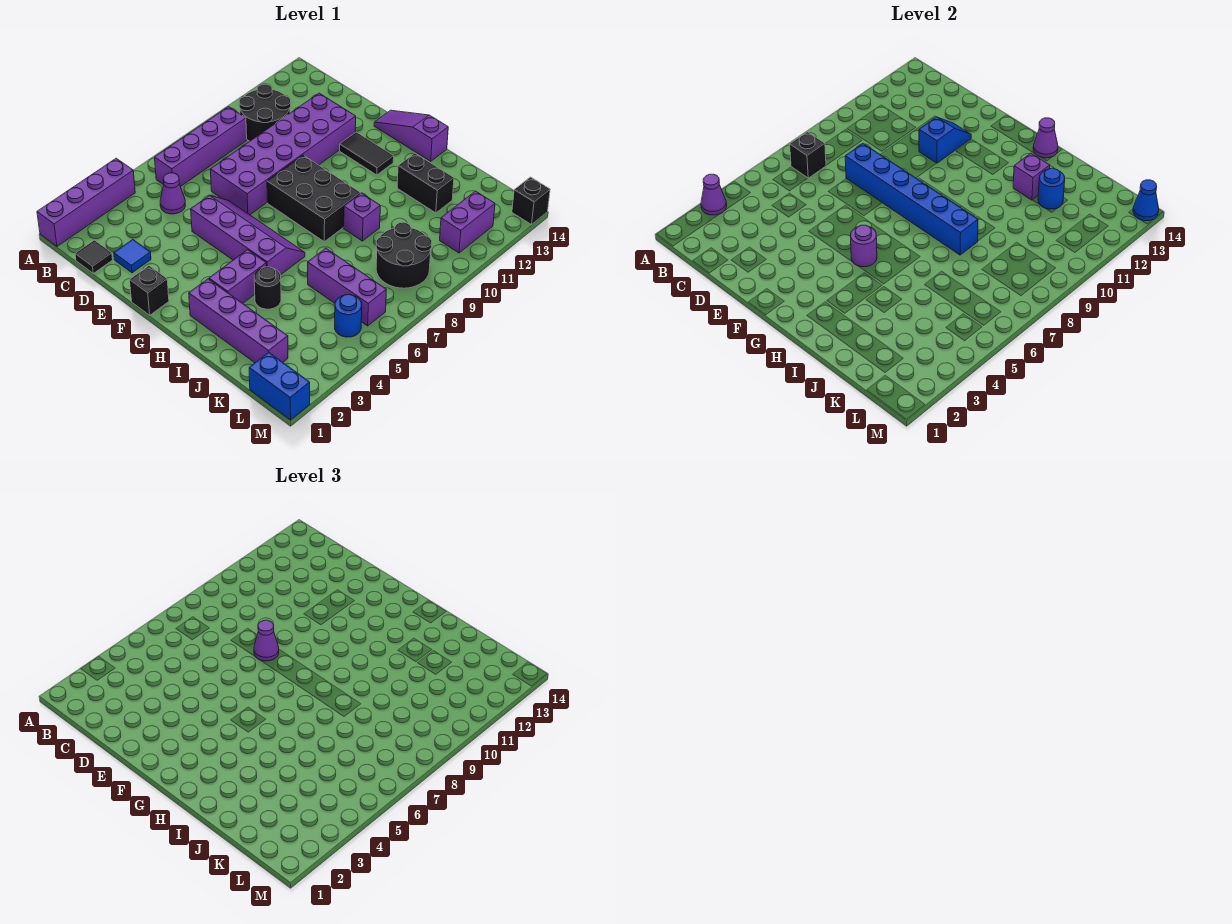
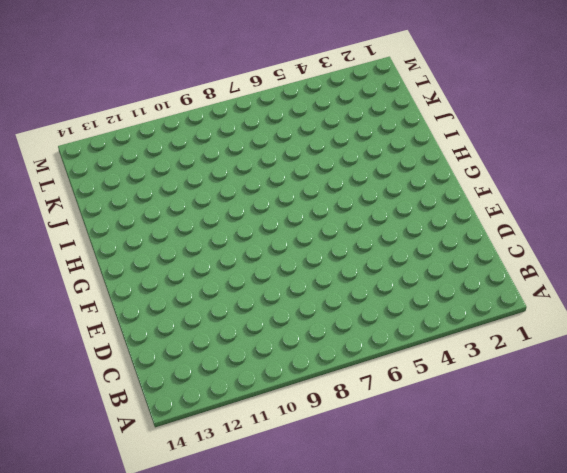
none -> purple 1x4 brick [37,158,135,246]
none -> purple 1x4 brick [155,107,247,186]
none -> black 2x2 round brick [239,84,291,141]
none -> black 1x1 tile [75,240,113,273]

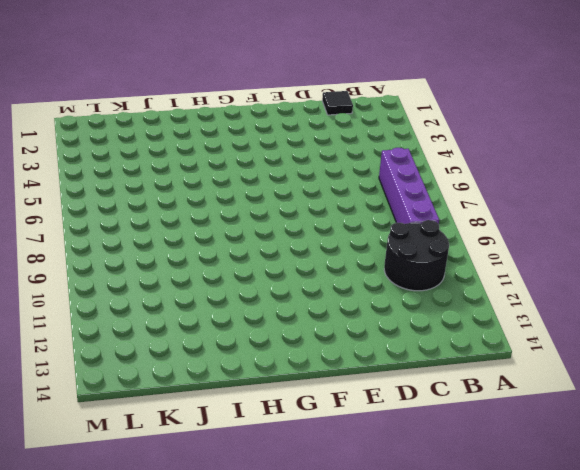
none -> purple 1x4 brick [37,158,135,246]
none -> purple 1x1 cone [160,173,185,214]
none -> blue 1x1 tile [114,240,151,273]
none -> purple 2x6 brick [210,93,356,215]

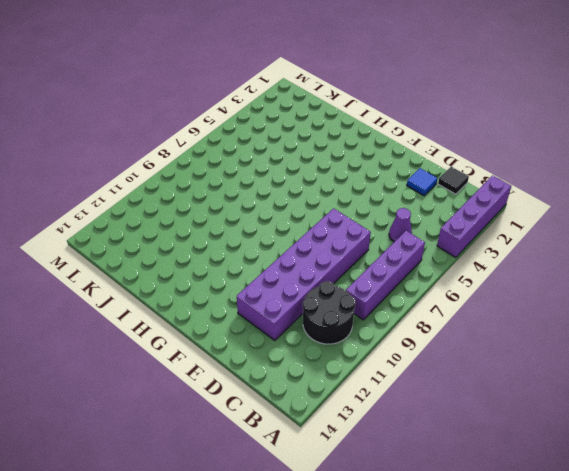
none -> purple 2x4 slope [191,195,305,275]
none -> black 1x1 brick [130,266,169,315]
none -> black 2x3 brick [267,155,360,242]
none -> black 1x2 tile [340,132,394,175]

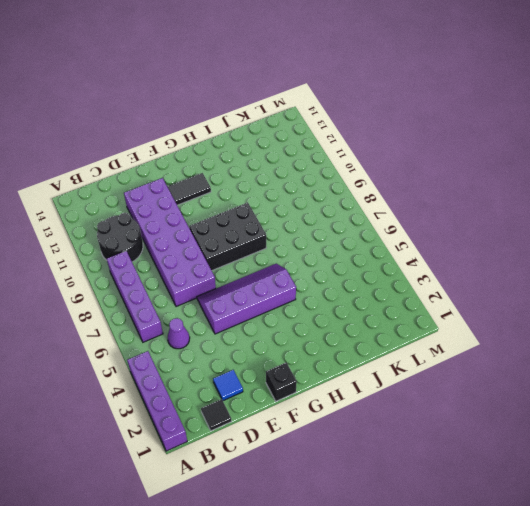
none -> purple 1x3 slope [374,110,448,161]
none -> purple 1x4 brick [189,279,288,363]
none -> purple 1x2 brick [209,250,266,303]
none -> black 1x1 round brick [254,267,281,309]

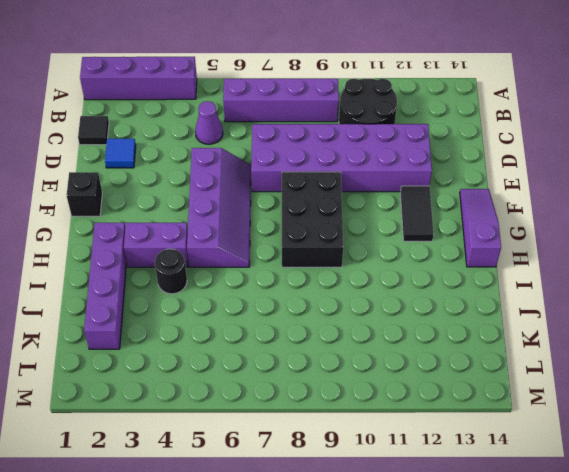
none -> purple 1x1 brick [344,193,380,241]
none -> black 1x2 brick [397,153,454,213]
none -> purple 1x3 brick [308,248,386,326]
none -> black 2x2 round brick [376,222,432,288]

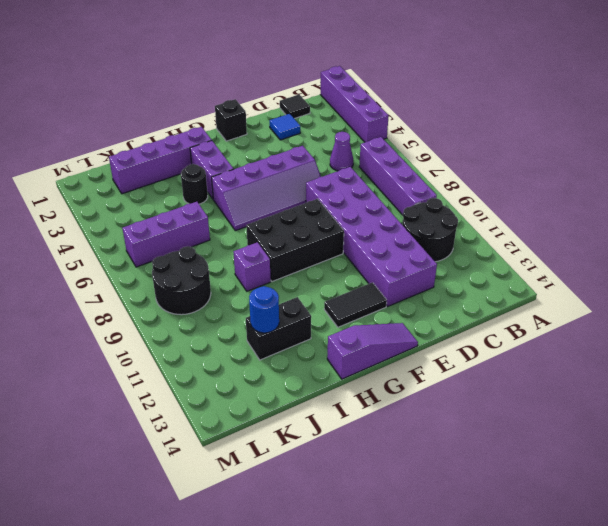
none -> blue 1x2 brick [249,352,310,420]
none -> blue 1x1 round brick [335,294,362,337]
none -> purple 1x2 brick [440,191,495,253]
none -> black 1x1 brick [512,177,550,225]

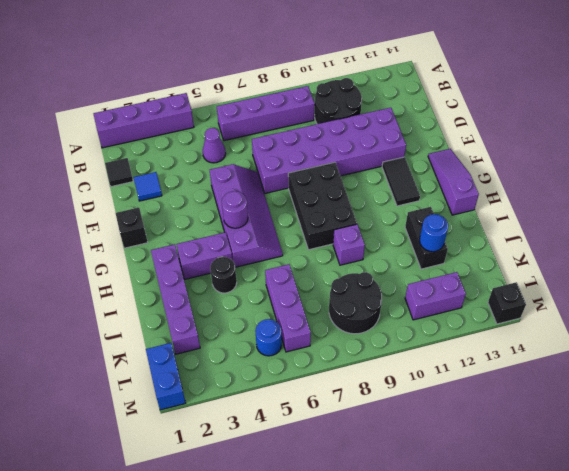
none -> purple 1x1 cone [701,174,727,215]
none -> black 1x1 brick [790,132,826,178]
none -> blue 1x6 brick [845,144,978,255]
none -> blue 1x2 slope [919,117,971,163]

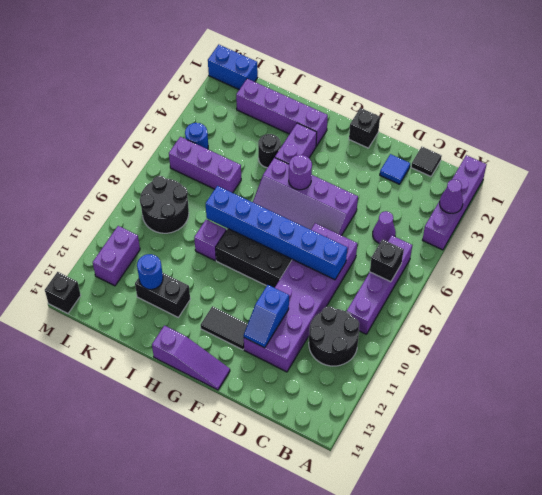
none -> purple 1x1 cone [1033,118,1058,158]
none -> purple 1x1 brick [1013,153,1050,200]
none -> blue 1x1 cone [1133,180,1159,221]
none -> purple 1x1 cone [254,620,279,661]

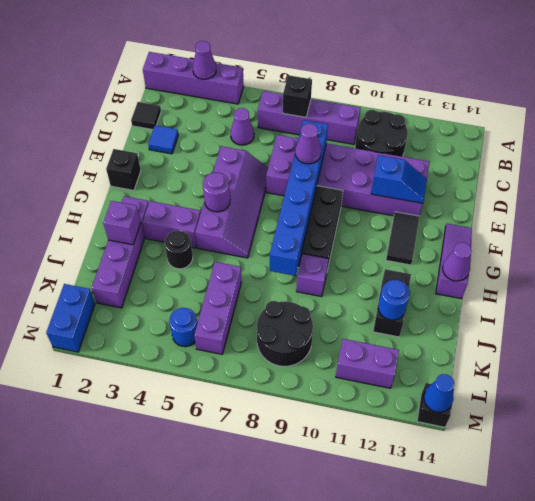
purple 1x1 brick [103,201,141,245] -> purple 1x1 brick moved to [1013,153,1050,200]

